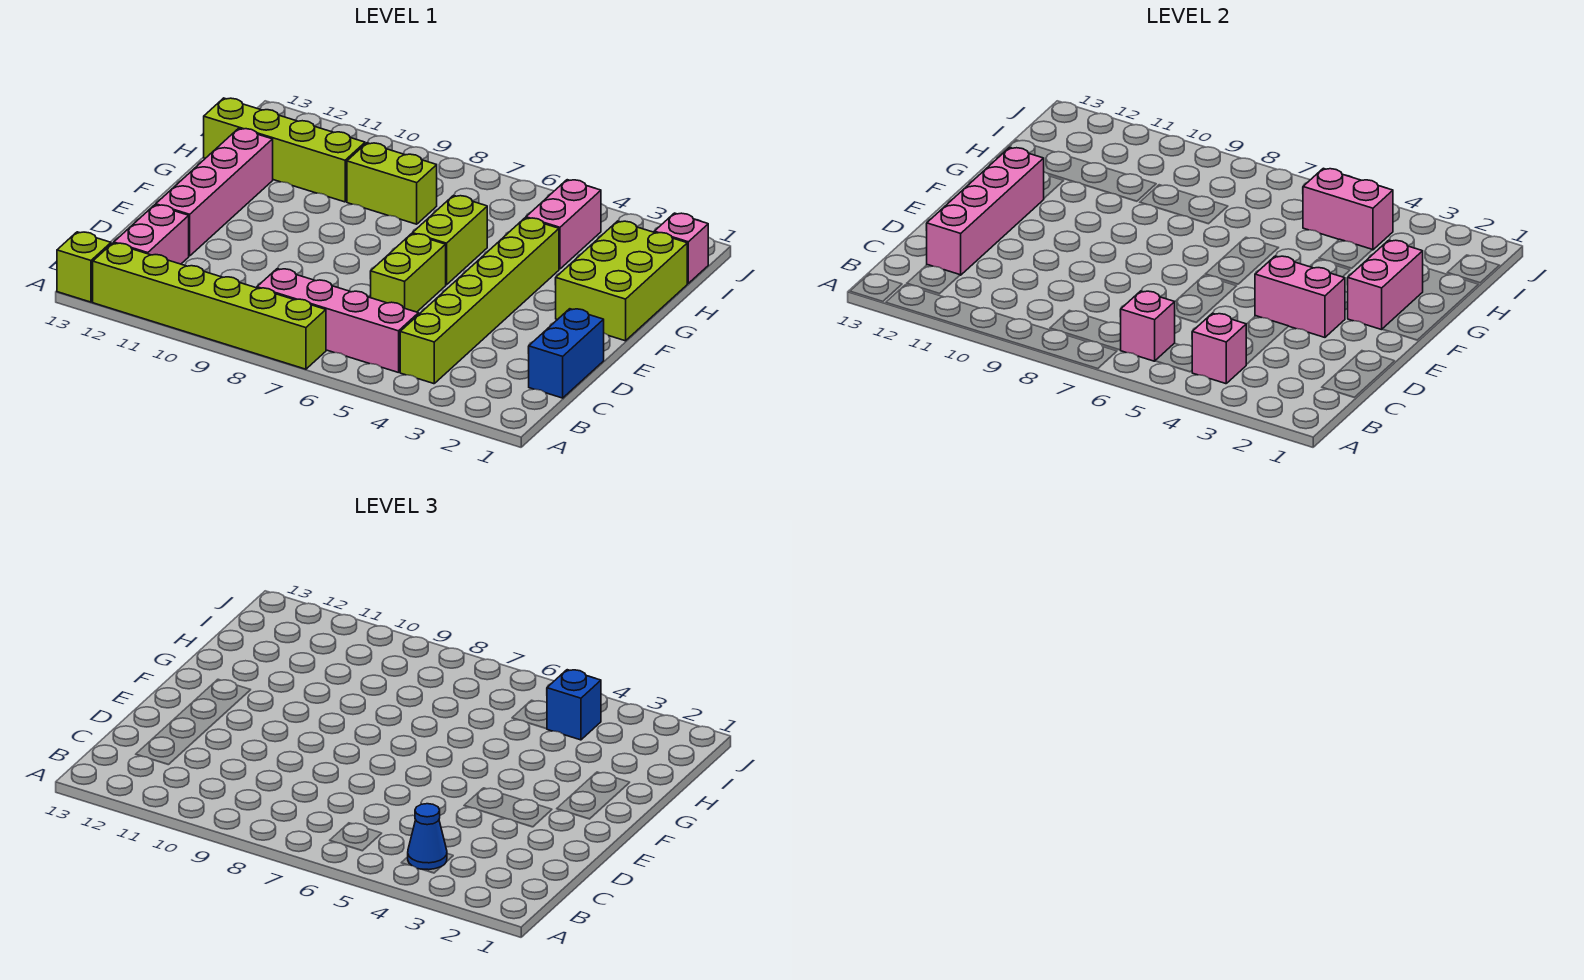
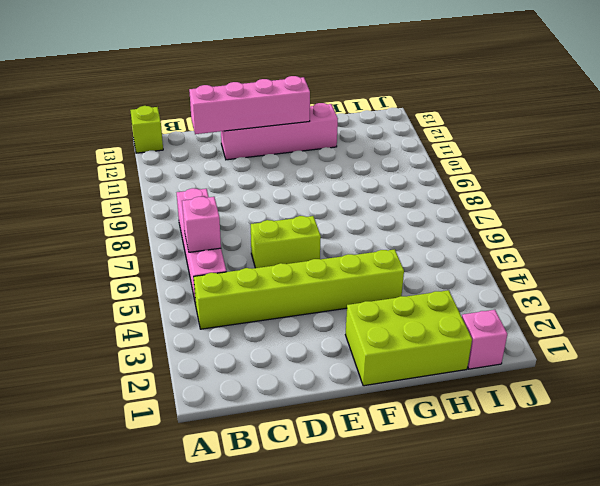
none -> lime 1x6 brick [93,243,326,369]
none -> pink 1x2 brick [114,205,189,264]
none -> blue 1x2 brick [529,309,604,398]

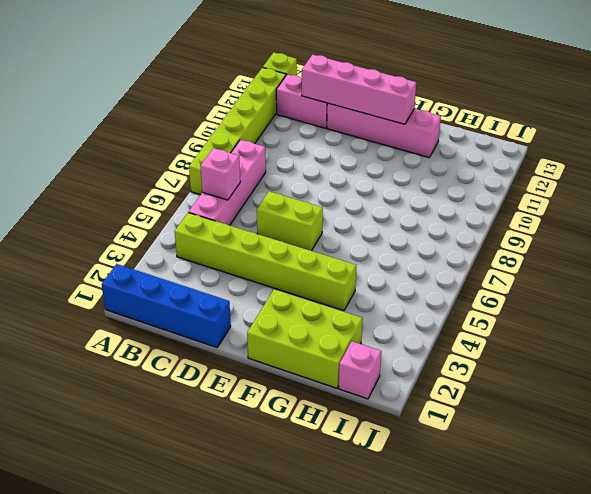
blue 1x4 brick [102,264,231,347] -> blue 1x2 brick [529,309,604,398]
none -> lime 1x2 brick [412,196,487,285]
none -> pink 1x2 brick [526,180,601,269]
none -> lime 1x2 brick [347,143,437,224]

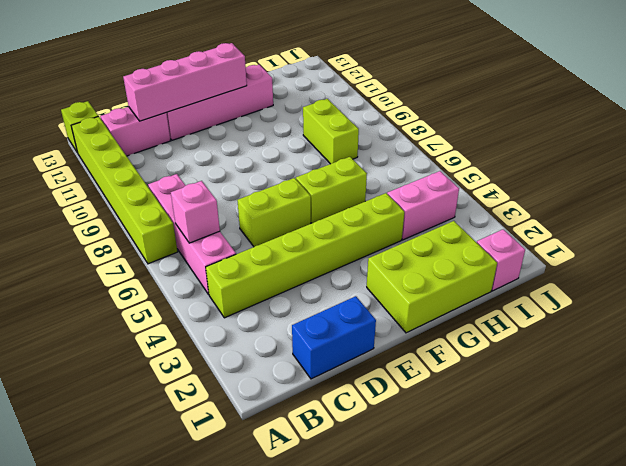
none -> lime 1x4 brick [204,98,365,202]
none -> pink 1x1 brick [1192,313,1246,384]
none -> pink 1x2 brick [1255,256,1345,337]

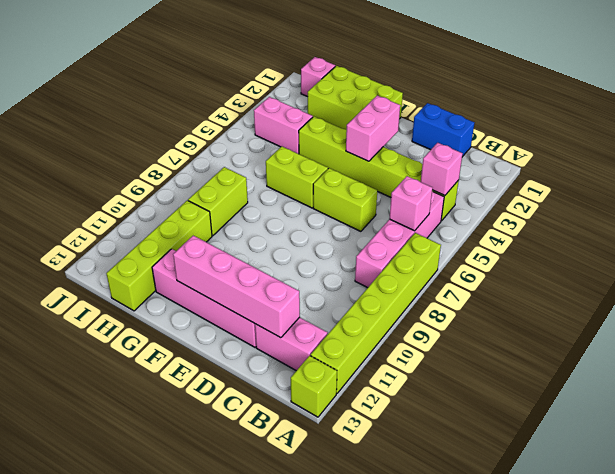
none -> pink 1x2 brick [1348,240,1423,330]
none -> pink 1x2 brick [1303,168,1393,250]
none -> blue 1x1 cone [408,804,447,870]

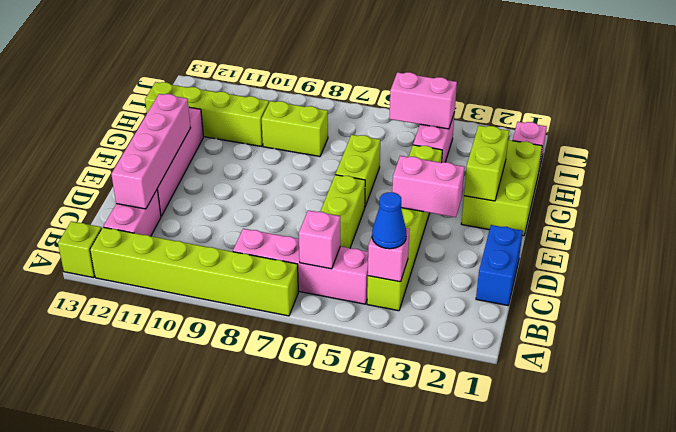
lime 1x2 brick [464,126,509,201] -> pink 1x2 brick [1348,240,1423,330]
none -> blue 1x1 brick [547,670,601,740]

